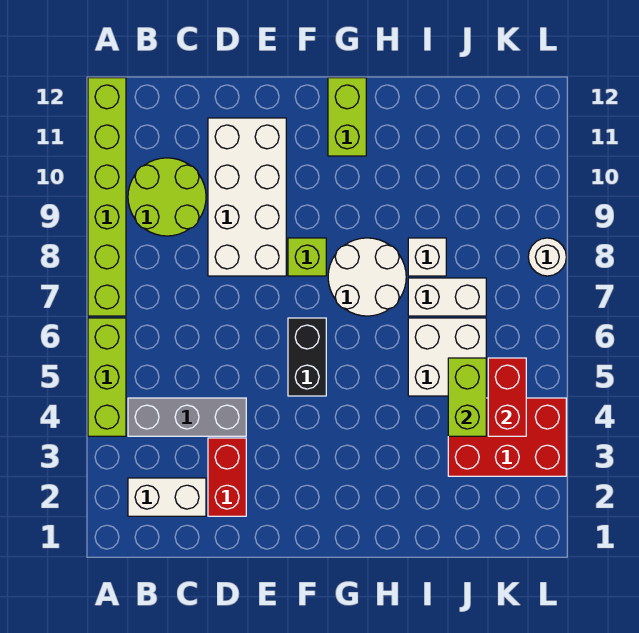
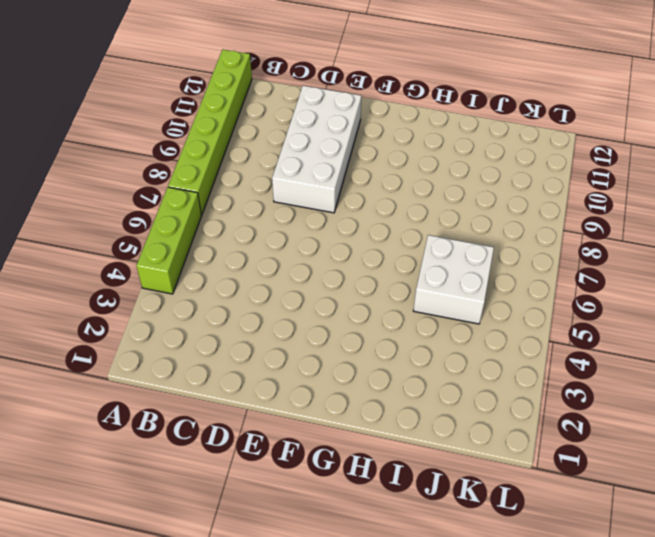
none -> white 1x2 brick [128,478,206,516]
none -> grey 1x3 brick [128,398,246,436]
none -> lime 2x2 round brick [128,158,206,236]

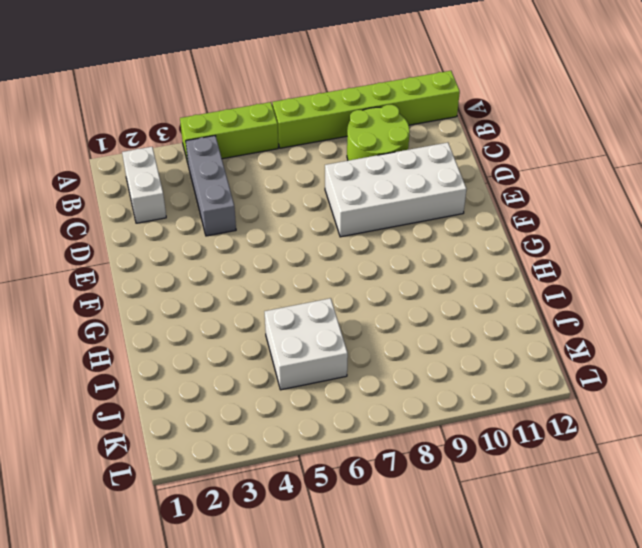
none -> red 1x2 brick [208,438,246,516]
none -> black 1x2 brick [288,318,326,396]
none -> lime 1x1 brick [288,238,326,276]

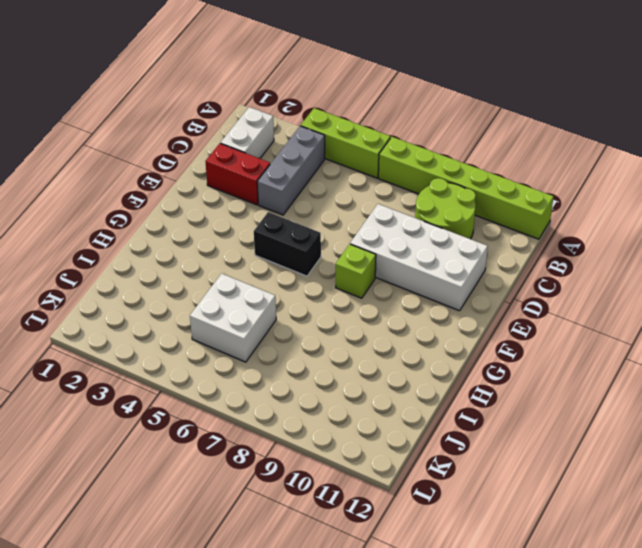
none -> white 2x2 round brick [328,238,406,316]
none -> lime 1x2 brick [328,78,366,156]
none -> white 1x2 brick [408,278,486,316]

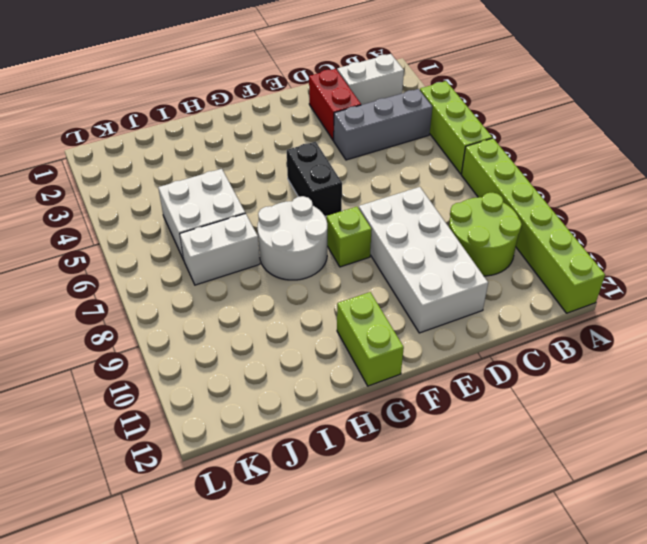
none -> white 1x1 brick [408,238,446,276]
none -> red 2x3 brick [448,398,566,476]
none -> white 1x1 round brick [528,238,566,276]

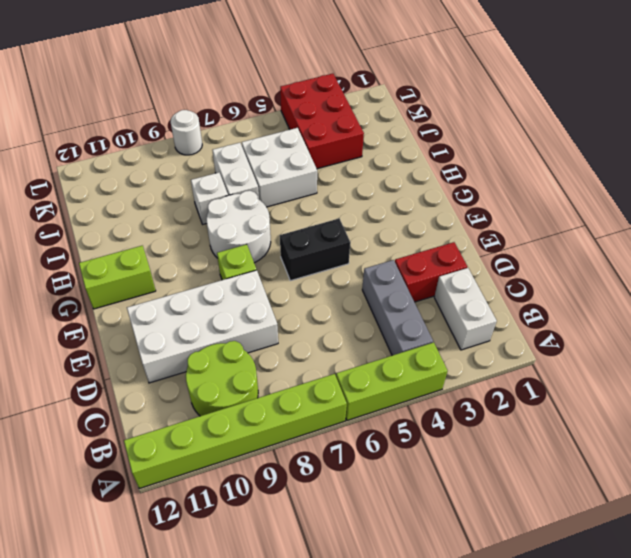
none -> lime 1x2 brick [448,358,486,436]
none -> red 1x2 brick [488,358,526,436]

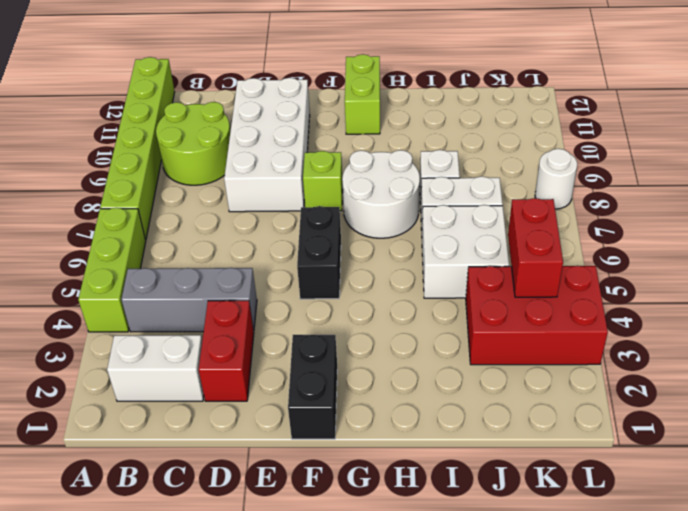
black 1x2 brick [288,335,337,439] -> none
none -> lime 1x2 brick [448,358,486,436]

